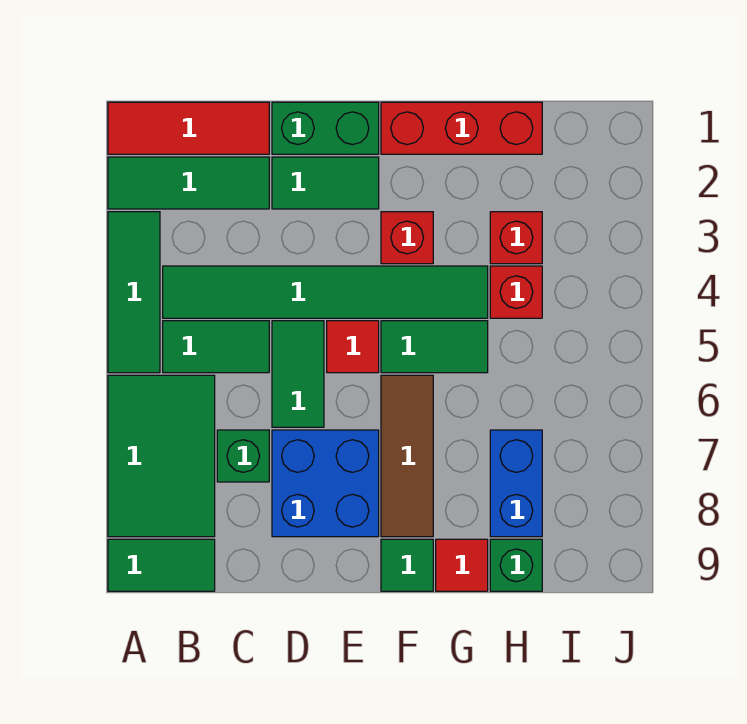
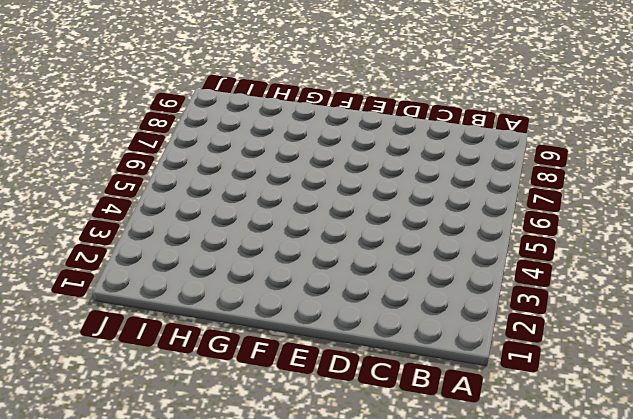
none -> red 1x3 tile [108,102,269,154]
none -> green 1x3 tile [108,157,269,209]
none -> green 1x3 tile [108,212,160,373]

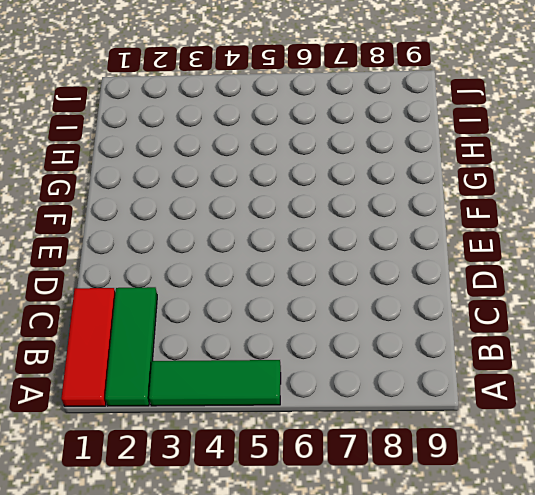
none -> green 2x3 tile [108,375,215,537]
none -> green 1x2 tile [108,539,215,591]
none -> green 1x6 tile [163,266,488,318]

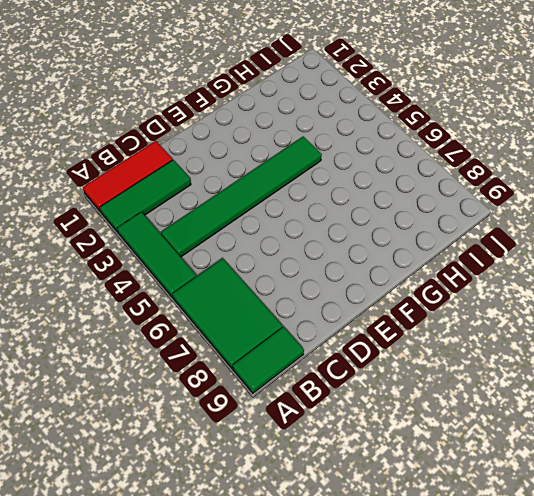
none -> green 1x2 tile [163,321,269,373]
none -> green 1x1 brick [217,430,269,482]
none -> green 1x2 brick [272,102,379,154]

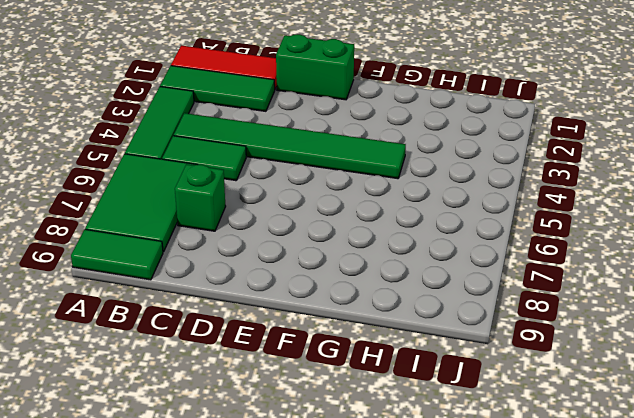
none -> green 1x2 tile [272,157,379,209]
none -> green 1x2 tile [272,321,324,427]
none -> blue 2x2 brick [272,430,379,537]

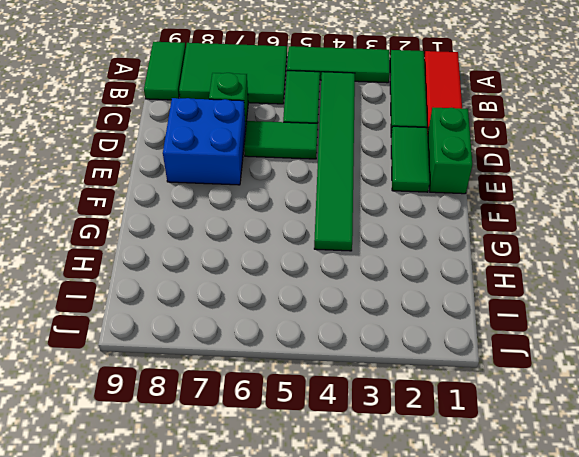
none -> red 1x1 tile [327,321,379,373]
none -> red 1x3 brick [381,102,542,154]
none -> red 1x1 brick [381,212,433,264]

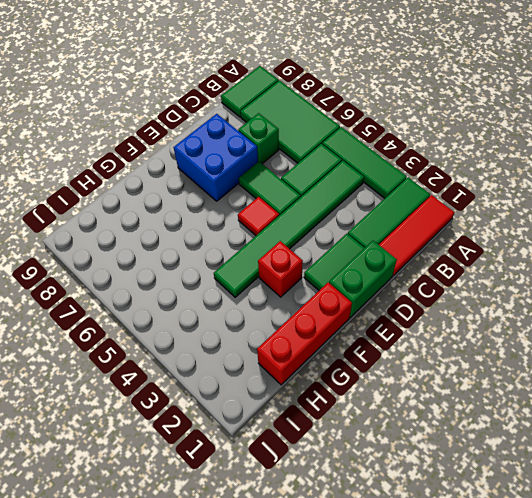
none -> green 1x2 tile [381,321,488,373]
none -> brown 1x3 tile [381,375,433,537]
none -> green 1x1 tile [381,539,433,591]

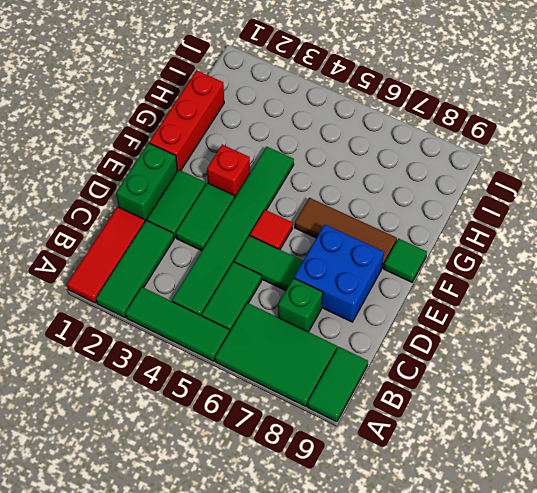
green 1x2 tile [176,183,235,251] -> green 1x2 tile moved to [381,321,488,373]
none -> red 1x1 tile [436,539,488,591]
none -> red 1x1 brick [490,212,542,264]
none -> red 1x1 brick [490,266,542,318]

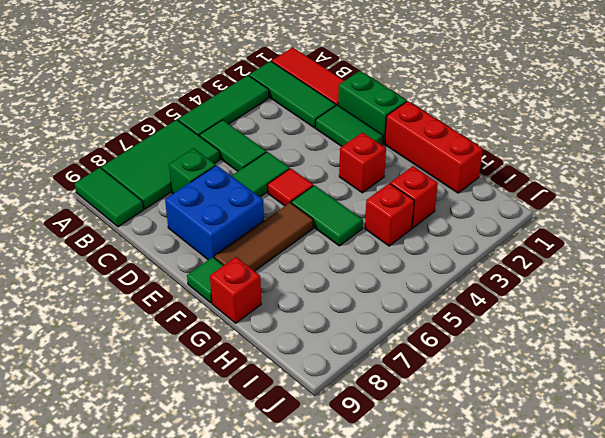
red 1x1 brick [210,257,261,323] -> red 1x1 tile [436,539,488,591]
none -> green 1x6 tile [163,266,488,318]
none -> blue 1x2 brick [490,430,542,537]
none -> green 1x1 brick [490,539,542,591]

